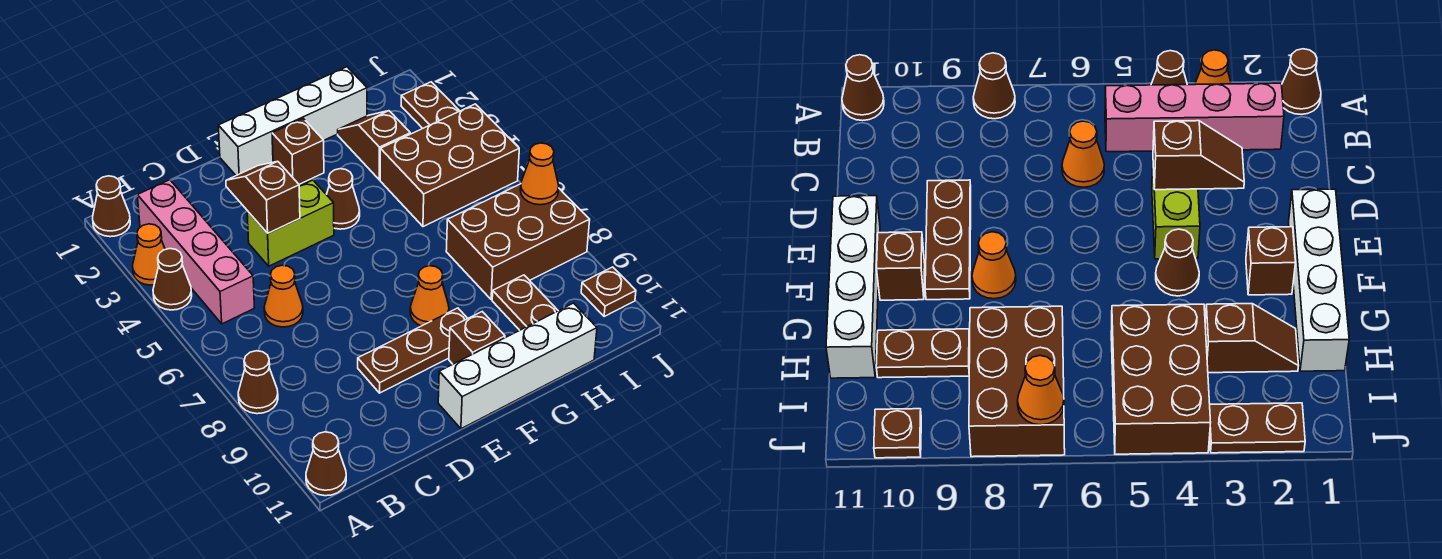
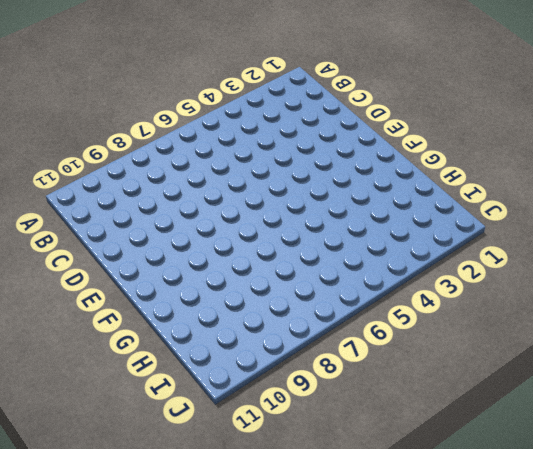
none -> brown 1x1 cone [93,176,130,237]
none -> orange 1x1 cone [133,224,165,285]
none -> brown 1x1 cone [153,249,192,310]

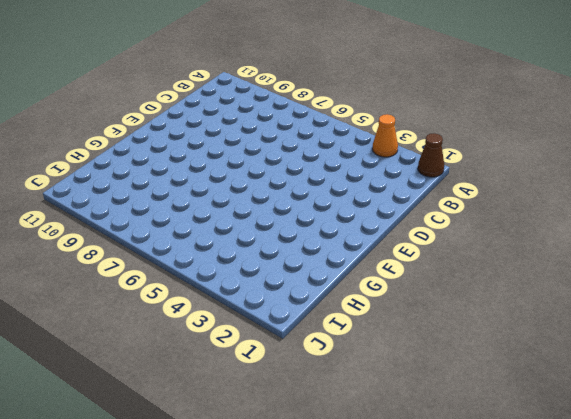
none -> brown 1x1 cone [153,249,192,310]
none -> brown 1x1 cone [238,351,278,414]
none -> brown 1x1 cone [306,432,346,496]

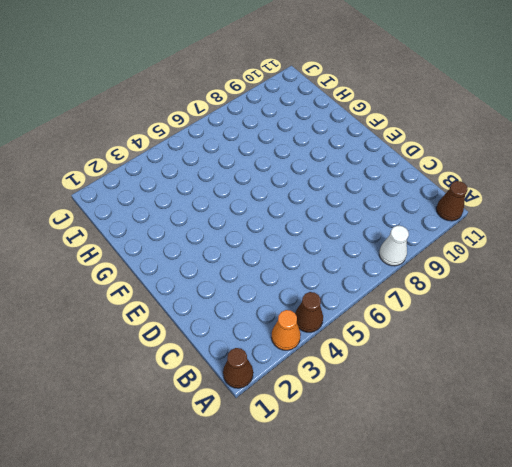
white 1x1 cone [379,226,409,266] -> brown 1x1 cone [238,351,278,414]
none -> pink 1x4 brick [137,180,254,324]
none -> orange 1x1 cone [264,265,303,327]
none -> lime 1x2 brick [247,180,334,266]

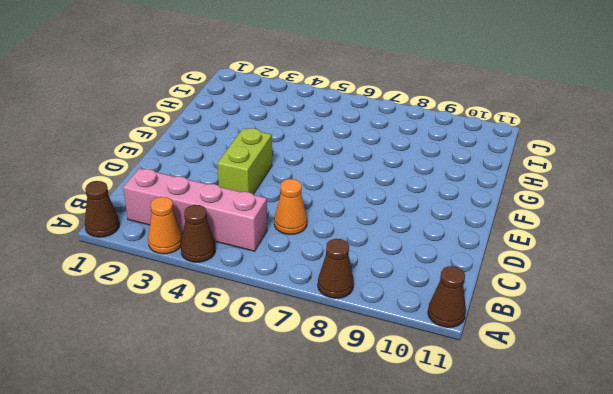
none -> brown 1x3 plate [358,308,468,393]
none -> white 1x4 brick [218,67,367,176]
none -> white 1x4 brick [438,303,597,429]

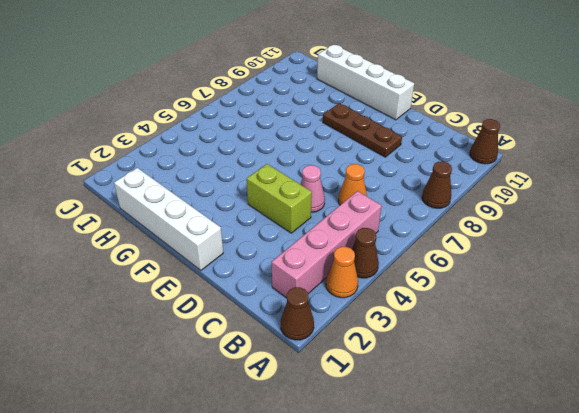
pink 1x1 cone [300,165,325,212] -> none
none -> brown 1x1 brick [272,119,324,184]
none -> brown 1x1 cone [326,169,360,229]
none -> orange 1x1 cone [410,266,449,326]

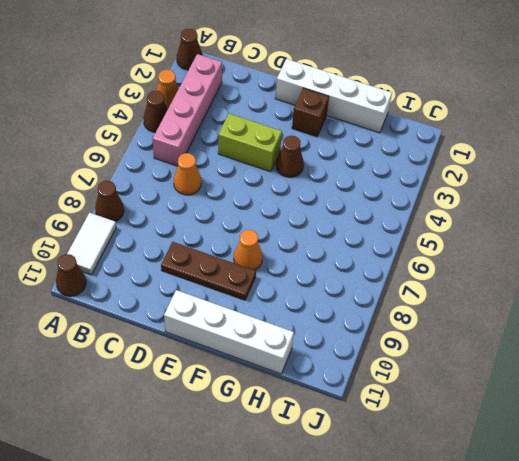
white 1x2 tile [67,213,116,275] -> none
none -> brown 1x1 brick [449,312,505,364]
none -> brown 1x2 slope [338,111,410,180]
none -> brown 2x3 brick [380,104,519,227]

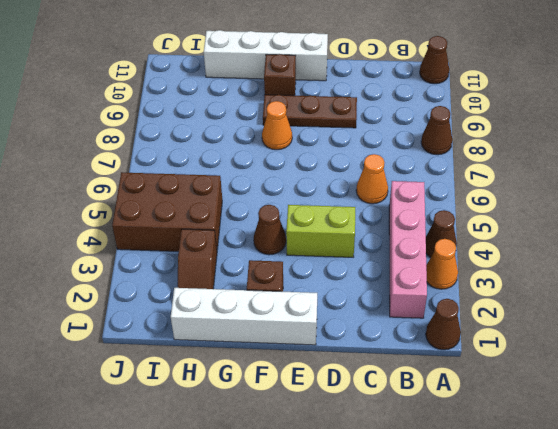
none -> brown 2x3 brick [446,184,590,300]
none -> brown 1x2 plate [492,275,558,330]
none -> brown 1x2 plate [401,82,459,128]

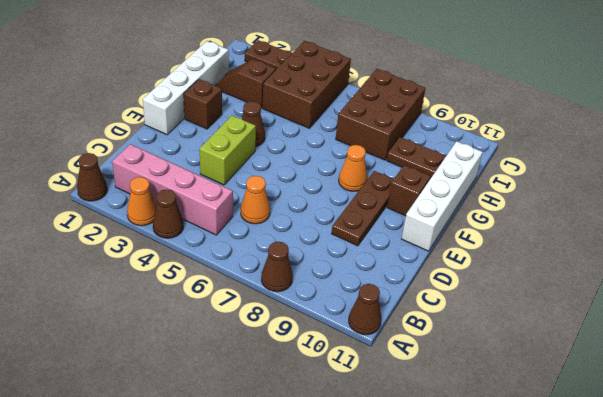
none -> brown 1x1 plate [581,267,636,317]
none -> brown 1x2 slope [226,161,300,233]
none -> orange 1x1 cone [520,143,559,205]

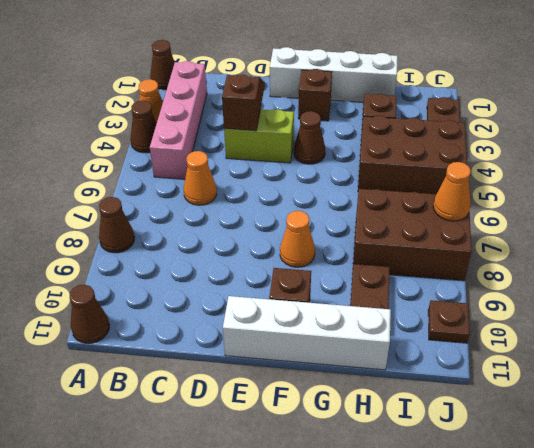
none -> brown 1x3 plate [358,308,468,393]

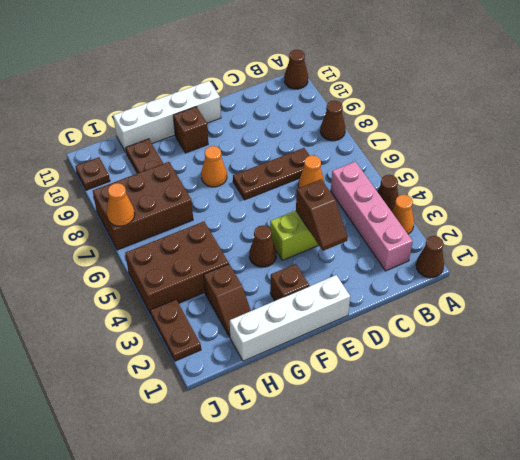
brown 1x3 plate [233,148,310,200] -> brown 1x3 plate moved to [358,308,468,393]

